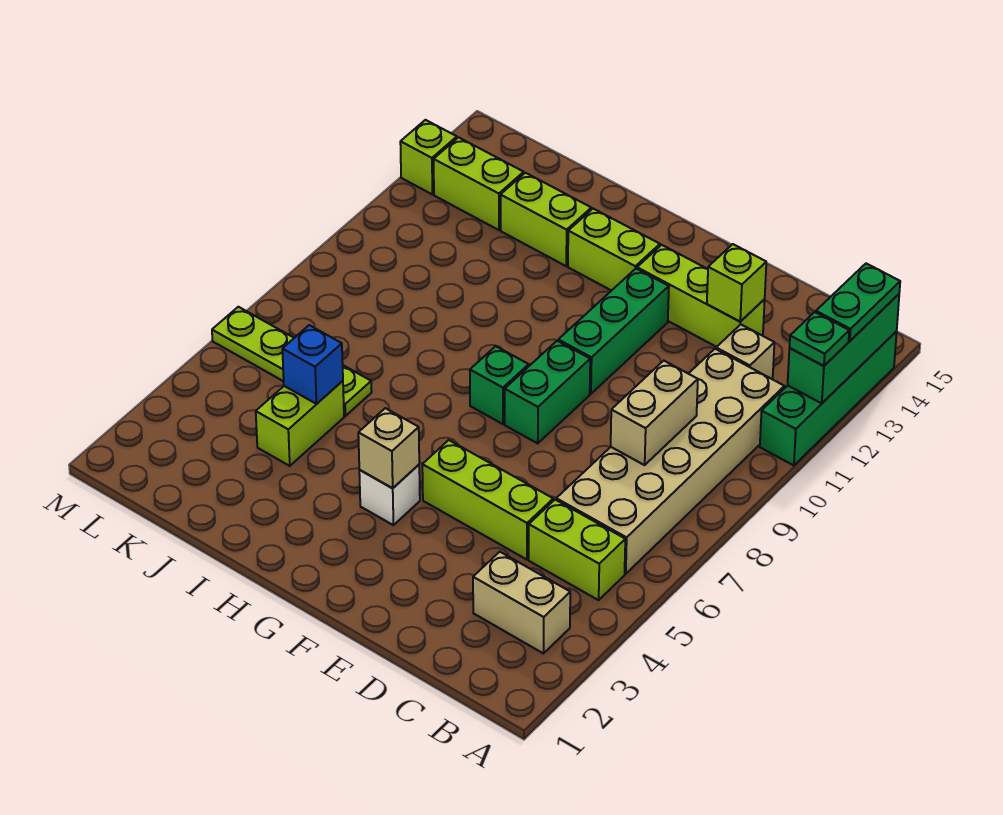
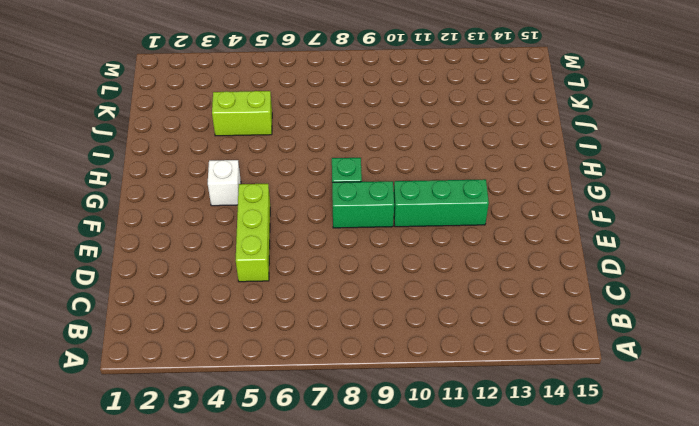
none -> green 1x4 brick [760,331,897,466]
none -> tan 1x2 brick [473,552,570,654]
none -> lime 1x2 brick [529,500,625,600]

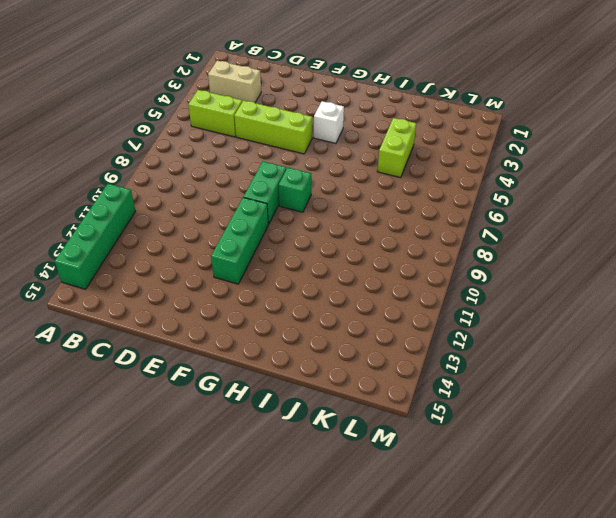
none -> tan 2x6 brick [556,349,784,574]
none -> tan 1x1 brick [716,324,774,379]
none -> lime 1x3 brick [637,245,765,347]

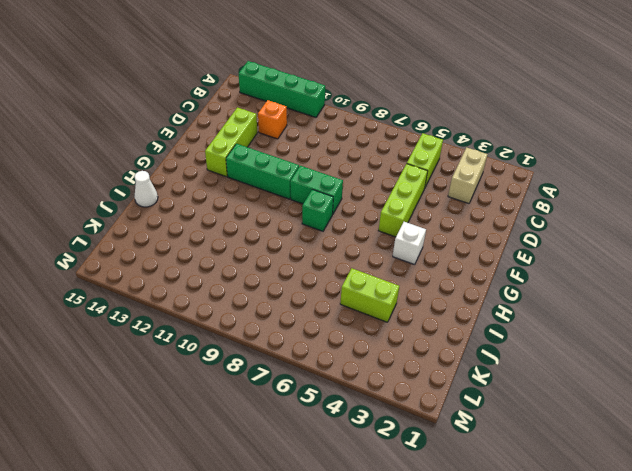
orange 1x1 brick [258,100,287,139] -> tan 1x1 brick [716,324,774,379]
white 1x1 cone [134,171,158,207] -> none
none -> tan 2x6 brick [556,349,784,574]
none -> lime 1x2 brick [568,209,660,291]
none -> lime 1x2 brick [501,173,591,266]

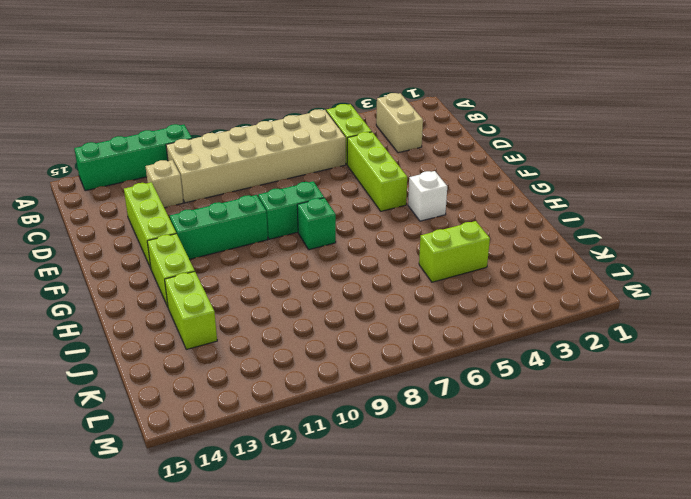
none -> lime 1x4 plate [212,307,372,416]
none -> lime 1x2 brick [434,137,524,230]
none -> lime 1x1 brick [400,120,457,194]

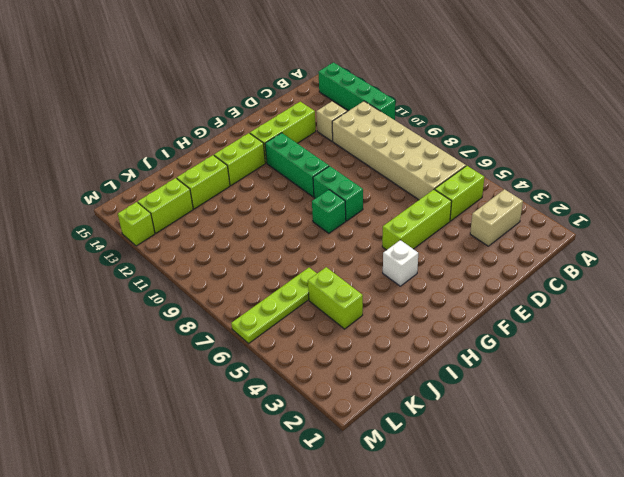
none -> green 1x3 brick [788,294,899,403]
none -> tan 1x2 brick [611,361,698,465]
none -> lime 1x1 brick [707,244,766,322]

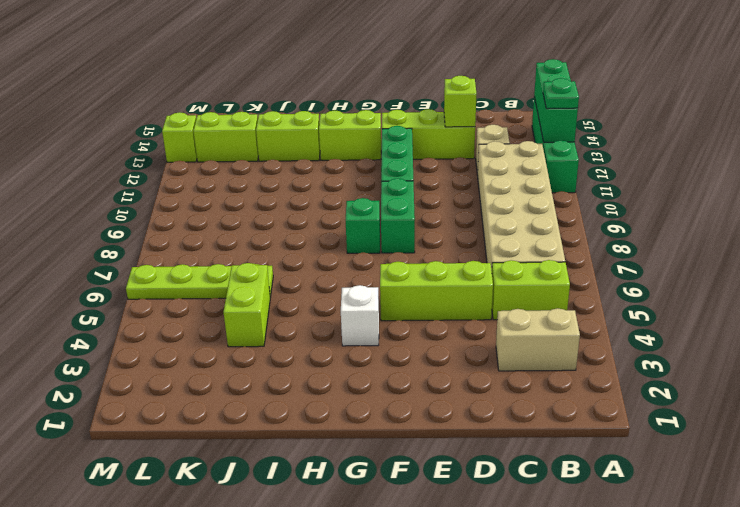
none -> tan 1x2 brick [611,361,698,465]
none -> tan 1x1 brick [358,408,419,488]
none -> blue 1x1 brick [282,325,343,404]

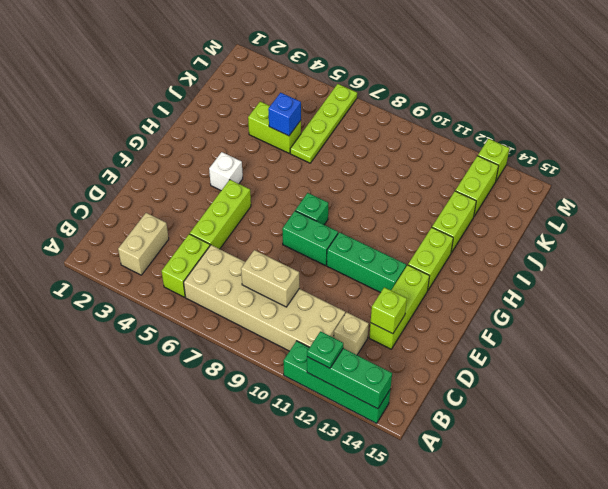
none -> tan 1x1 brick [358,408,419,488]
none -> green 1x2 plate [816,263,900,341]

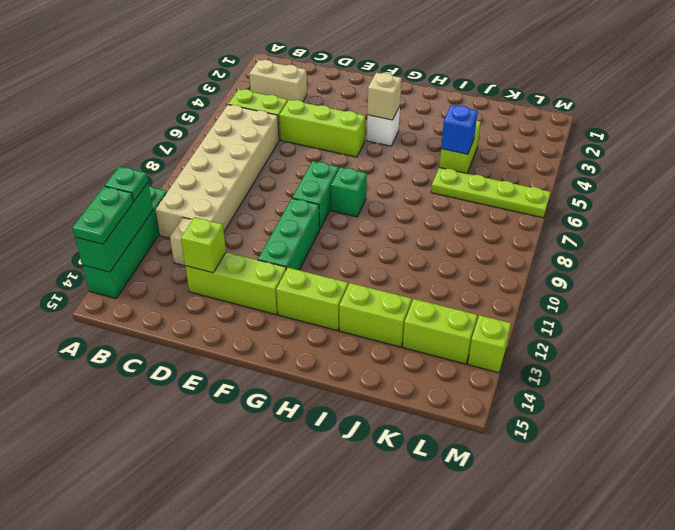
none -> tan 1x2 brick [611,361,698,465]

